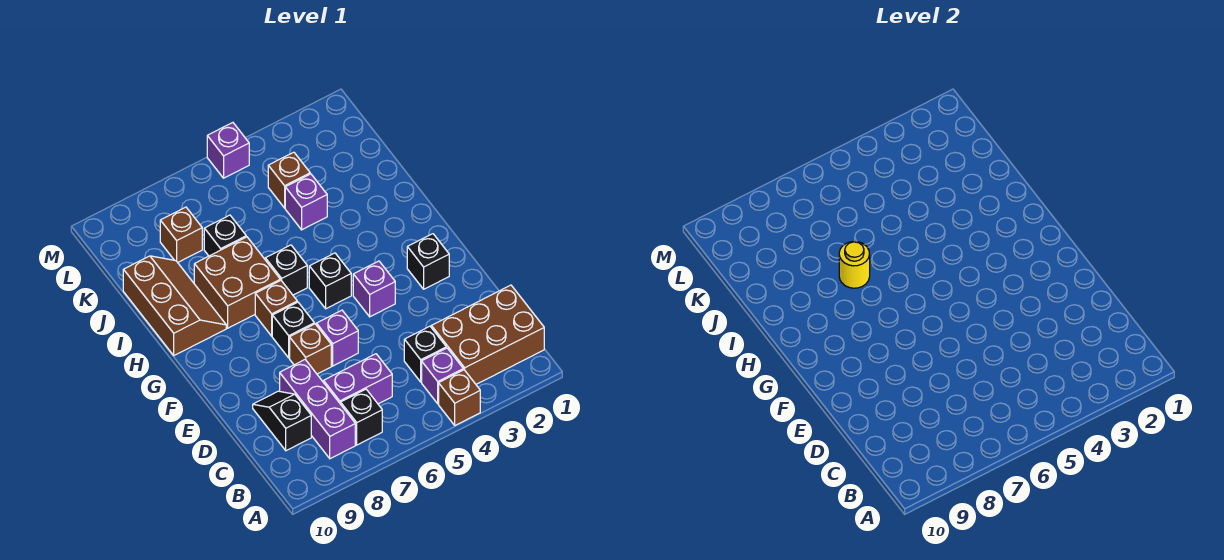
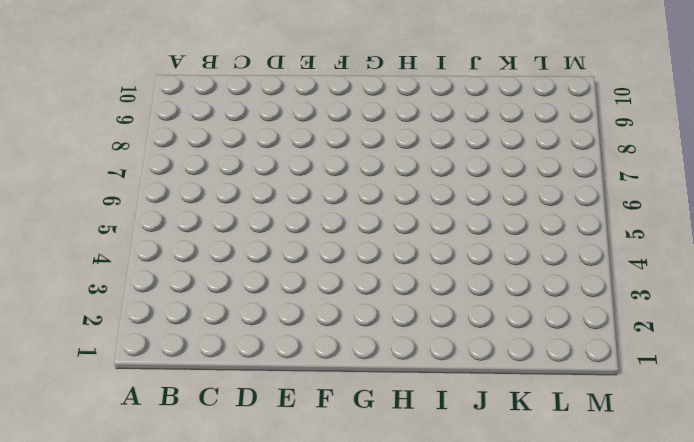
none -> brown 1x1 brick [439,370,480,425]
none -> brown 2x3 brick [431,285,544,384]
none -> purple 1x1 brick [422,348,463,404]

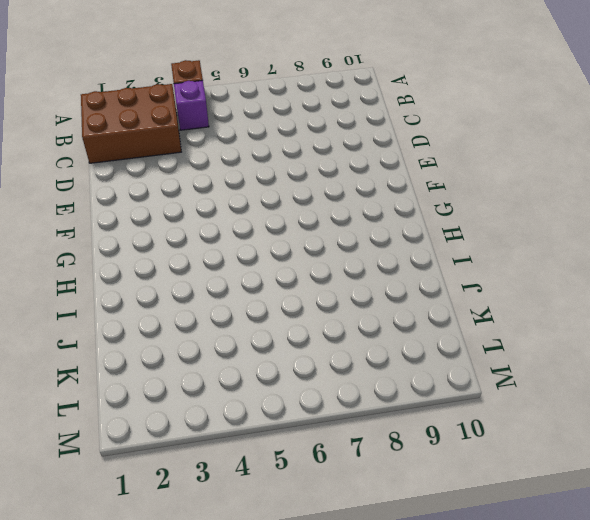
none -> black 1x1 brick [341,389,382,445]
none -> purple 1x3 brick [280,360,355,459]
none -> black 1x1 brick [404,326,446,382]

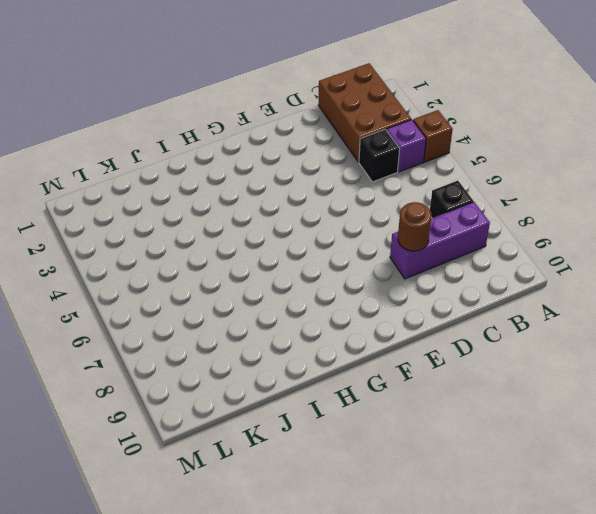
brown 1x1 round brick [398,202,432,251] -> none
none -> purple 1x2 brick [324,354,392,404]
none -> black 1x2 slope [253,391,311,451]
none -> purple 1x1 brick [316,310,358,366]

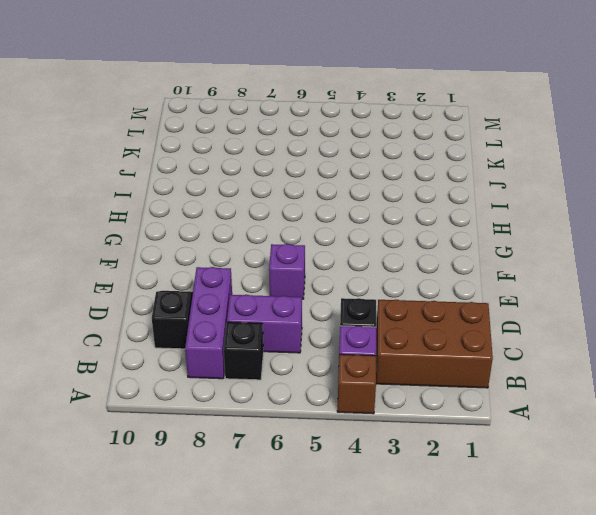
none -> brown 1x1 brick [290,324,331,374]
none -> black 1x1 brick [407,234,449,289]
none -> purple 1x1 brick [353,261,395,317]

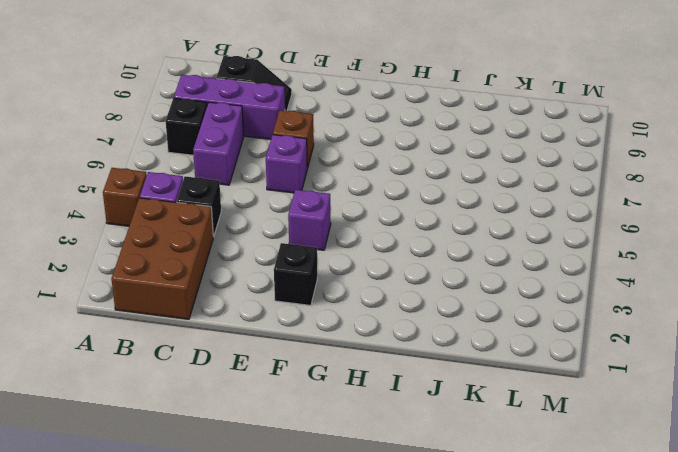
none -> black 1x1 brick [272,302,314,358]
none -> black 1x1 brick [309,253,351,309]
none -> brown 1x1 brick [255,280,297,336]

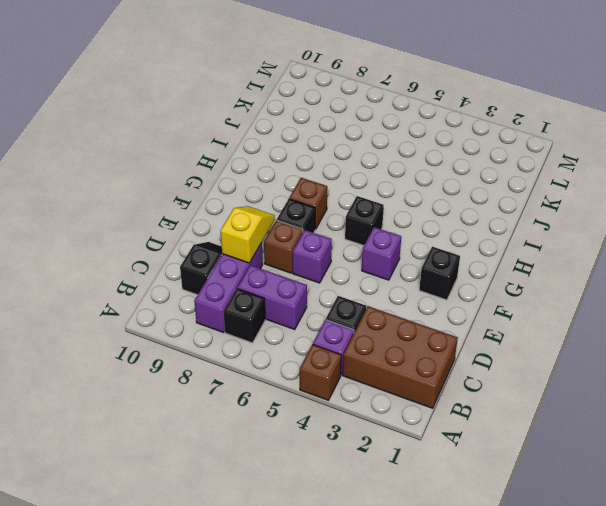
yellow 1x2 slope [221,206,275,263] -> none
none -> black 1x1 brick [265,245,307,295]
none -> brown 2x2 brick [194,237,280,328]
none -> brown 2x3 slope [123,256,226,355]

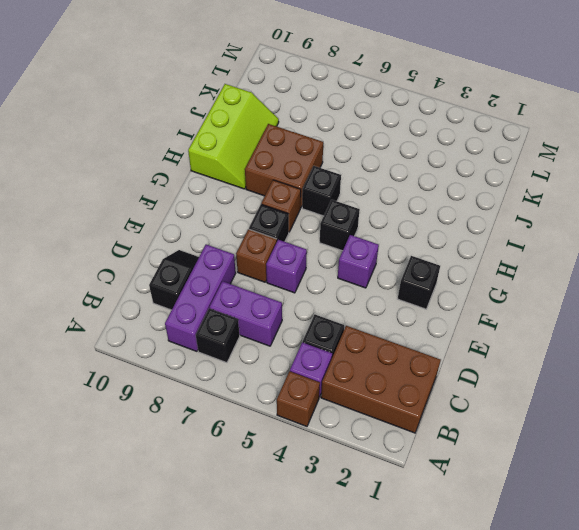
lime 2x3 slope [188,84,279,189] -> brown 2x3 slope [123,256,226,355]
none -> purple 1x1 brick [285,174,327,230]
none -> black 1x1 brick [204,215,246,256]
none -> brown 1x1 brick [268,152,310,208]

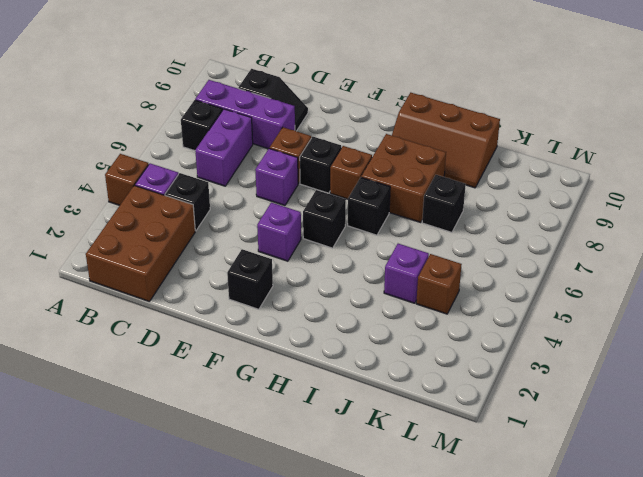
none -> brown 1x1 brick [160,207,202,262]
none -> purple 1x1 brick [207,123,249,178]
none -> yellow 1x1 round brick [839,241,870,288]

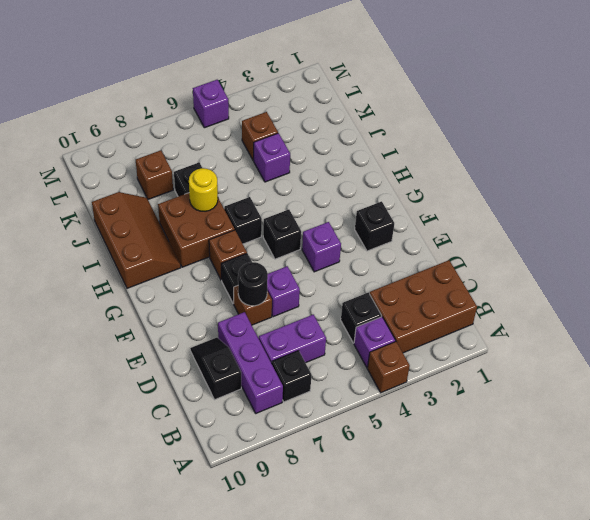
black 1x1 round brick [238,262,268,306] -> none

